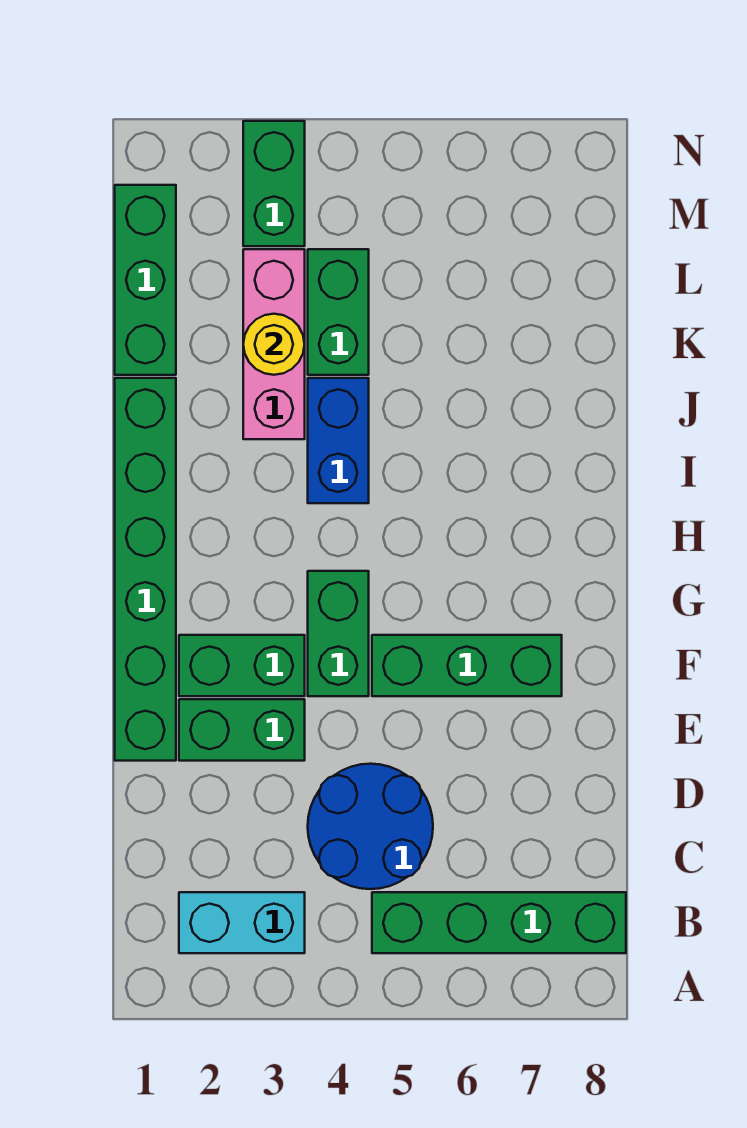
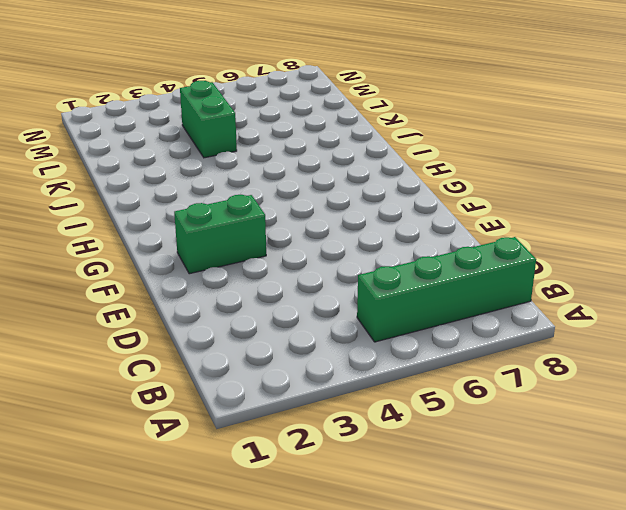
none -> cyan 1x2 brick [179,892,305,953]
none -> blue 2x2 round brick [308,764,433,889]
none -> green 1x6 brick [115,378,176,761]

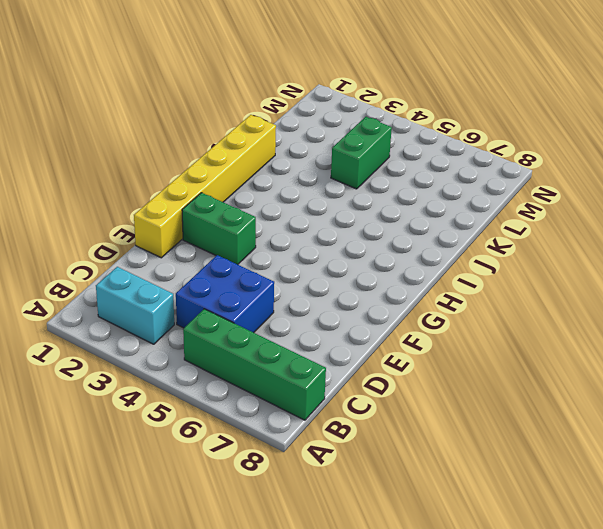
blue 2x2 brick [176,255,274,333] -> blue 2x2 round brick [308,764,433,889]
yellow 1x6 brick [134,115,276,258] -> green 1x6 brick [115,378,176,761]
none -> green 1x2 brick [179,699,305,761]
none -> green 1x2 brick [308,571,369,696]
none -> green 1x3 brick [372,635,562,696]

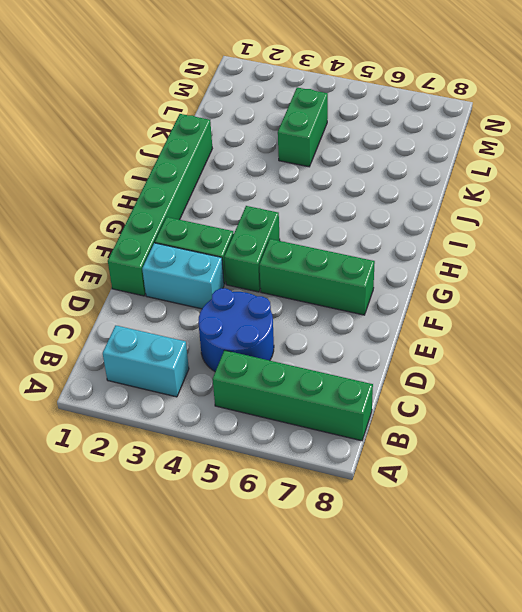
cyan 1x2 brick [142,243,224,309] -> green 1x2 brick [179,699,305,761]
none -> blue 1x2 brick [308,378,369,503]
none -> pink 1x3 brick [243,249,305,439]
none -> green 1x3 brick [115,185,176,375]

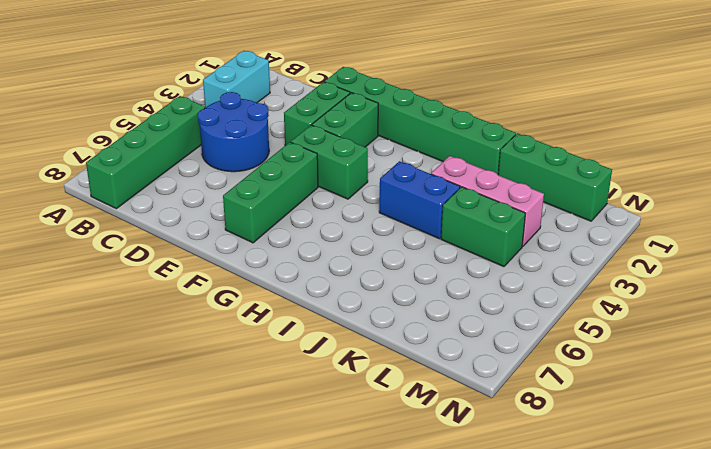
none -> green 1x2 brick [243,121,305,246]
none -> yellow 1x1 round brick [243,314,305,375]

